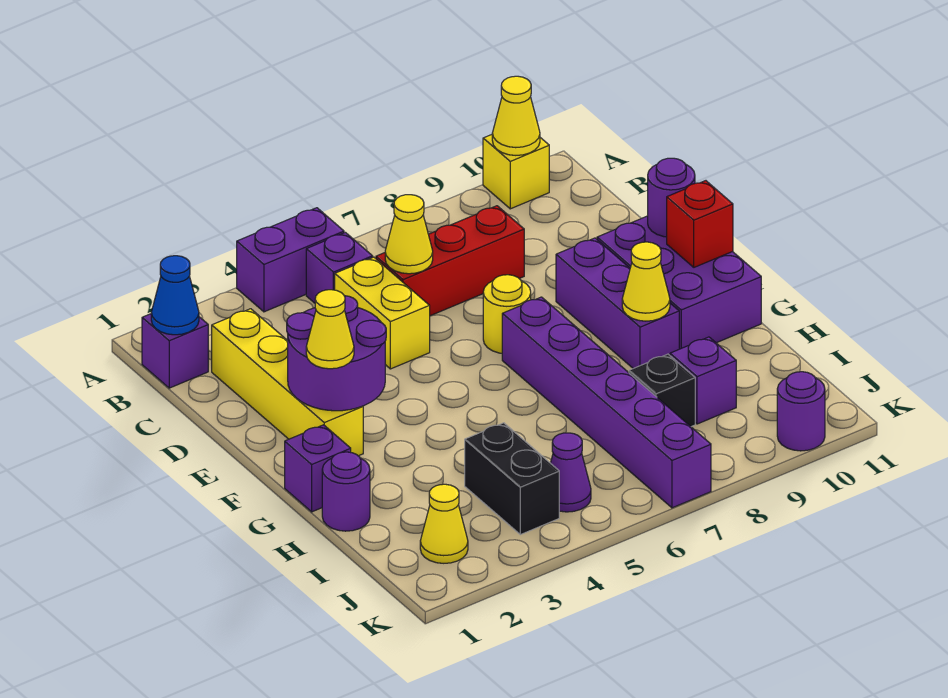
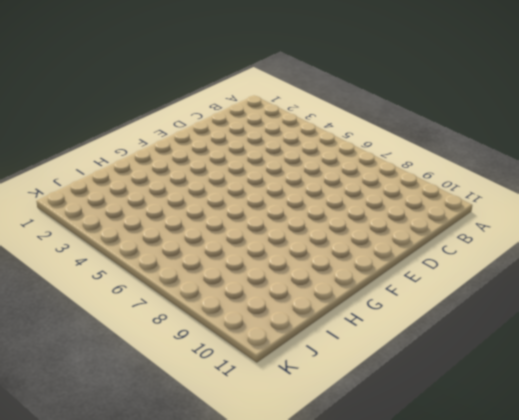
none -> purple 1x2 brick [237,208,344,312]
none -> yellow 1x1 brick [483,135,549,209]
none -> purple 1x1 brick [142,314,208,388]

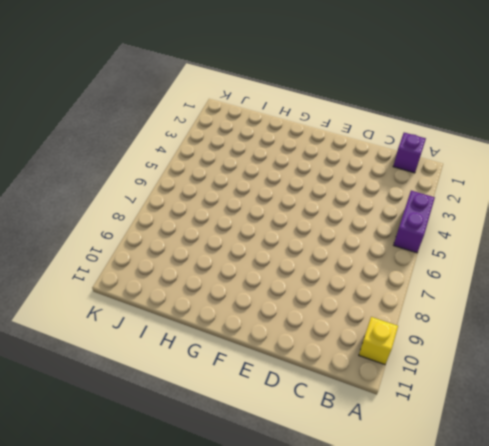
none -> purple 1x1 brick [306,232,373,303]
none -> yellow 1x4 brick [212,309,363,456]
none -> yellow 1x2 brick [335,257,430,369]

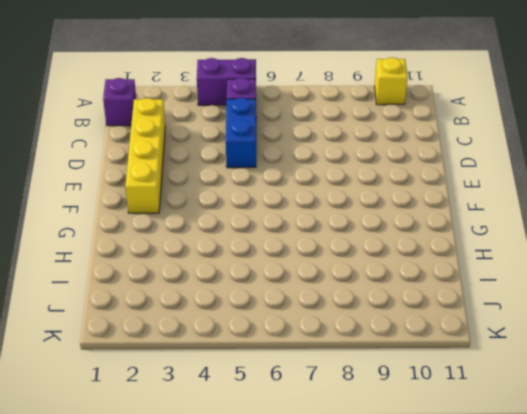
blue 1x2 brick [226,98,256,168] -> yellow 1x2 brick [335,257,430,369]
none -> red 1x3 brick [376,206,524,316]
none -> yellow 1x1 round brick [483,275,531,353]
none -> purple 1x3 brick [556,238,679,369]

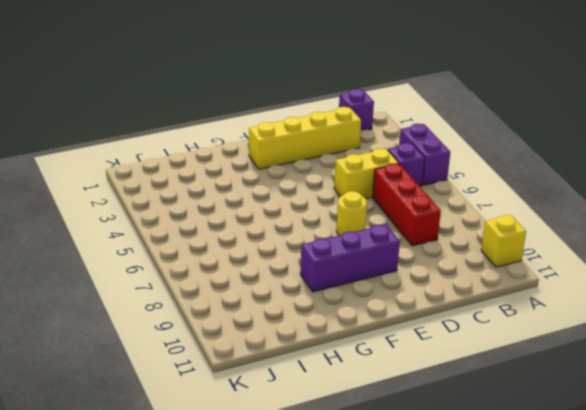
none -> purple 2x3 brick [597,216,761,349]
none -> purple 1x6 brick [502,297,711,508]
none -> purple 1x1 brick [285,425,351,512]

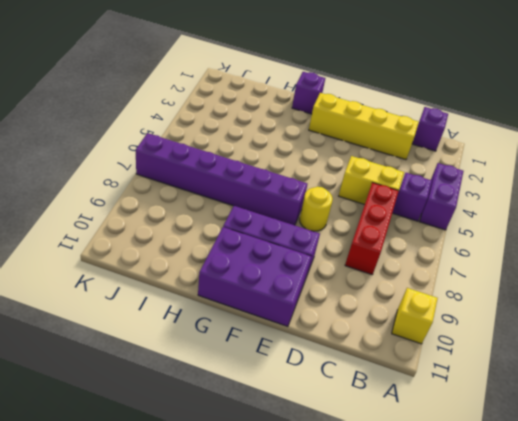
none -> purple 1x1 round brick [322,452,370,531]
none -> black 1x2 brick [465,423,559,535]
none -> black 1x1 brick [629,354,695,427]

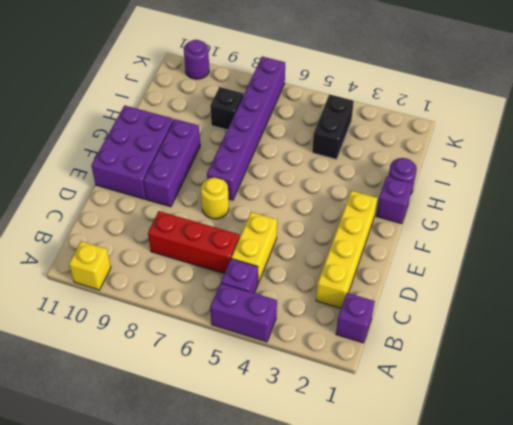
none -> purple 1x1 brick [670,337,736,424]
none -> yellow 1x1 cone [420,484,468,563]
none -> purple 1x1 cone [551,433,591,512]

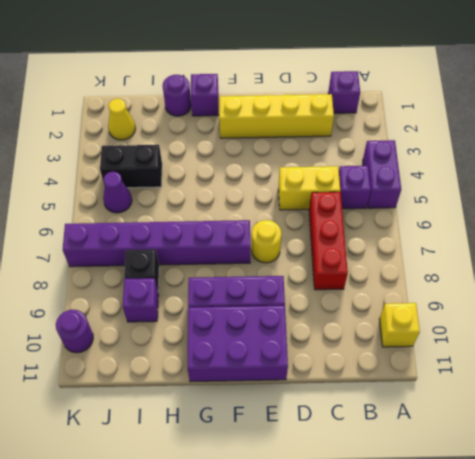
none -> yellow 1x1 cone [492,76,540,155]
none -> blue 1x1 cone [151,256,199,335]
none -> yellow 1x1 cone [385,195,433,274]

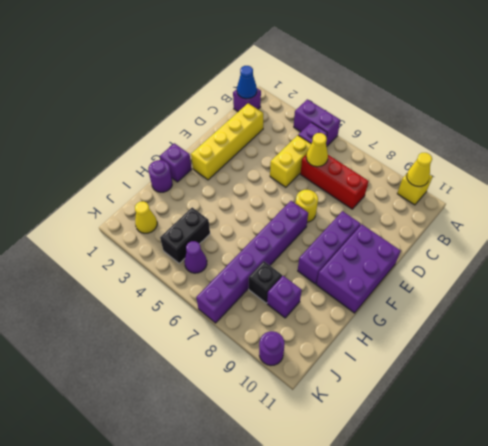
none -> purple 2x2 round brick [287,296,386,411]
none -> purple 1x1 round brick [648,158,695,237]
none -> red 1x1 brick [667,181,733,267]

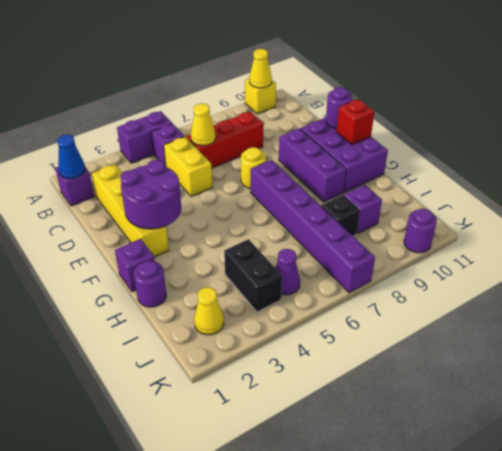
none -> yellow 1x1 cone [622,242,670,321]
none -> yellow 1x1 cone [306,290,354,369]

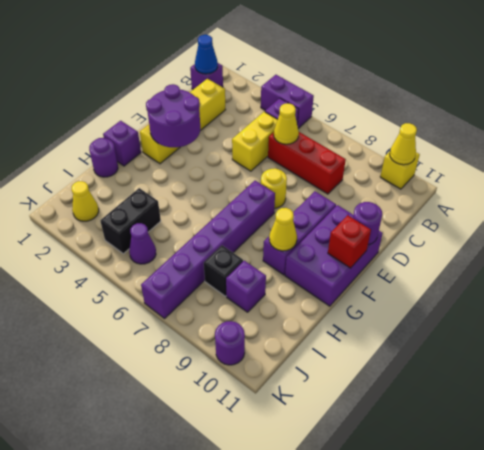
none -> yellow 1x1 cone [306,290,354,369]

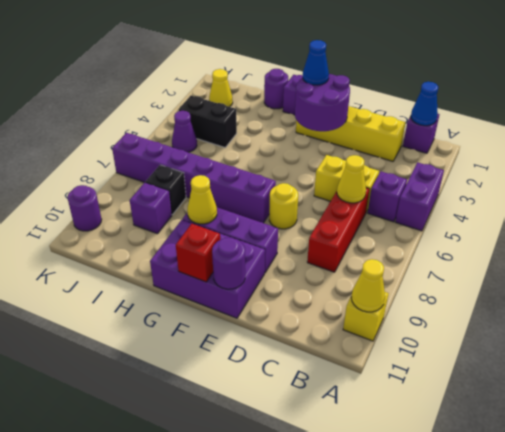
blue 1x1 cone [303,40,329,85] -> yellow 1x1 cone [306,290,354,369]

